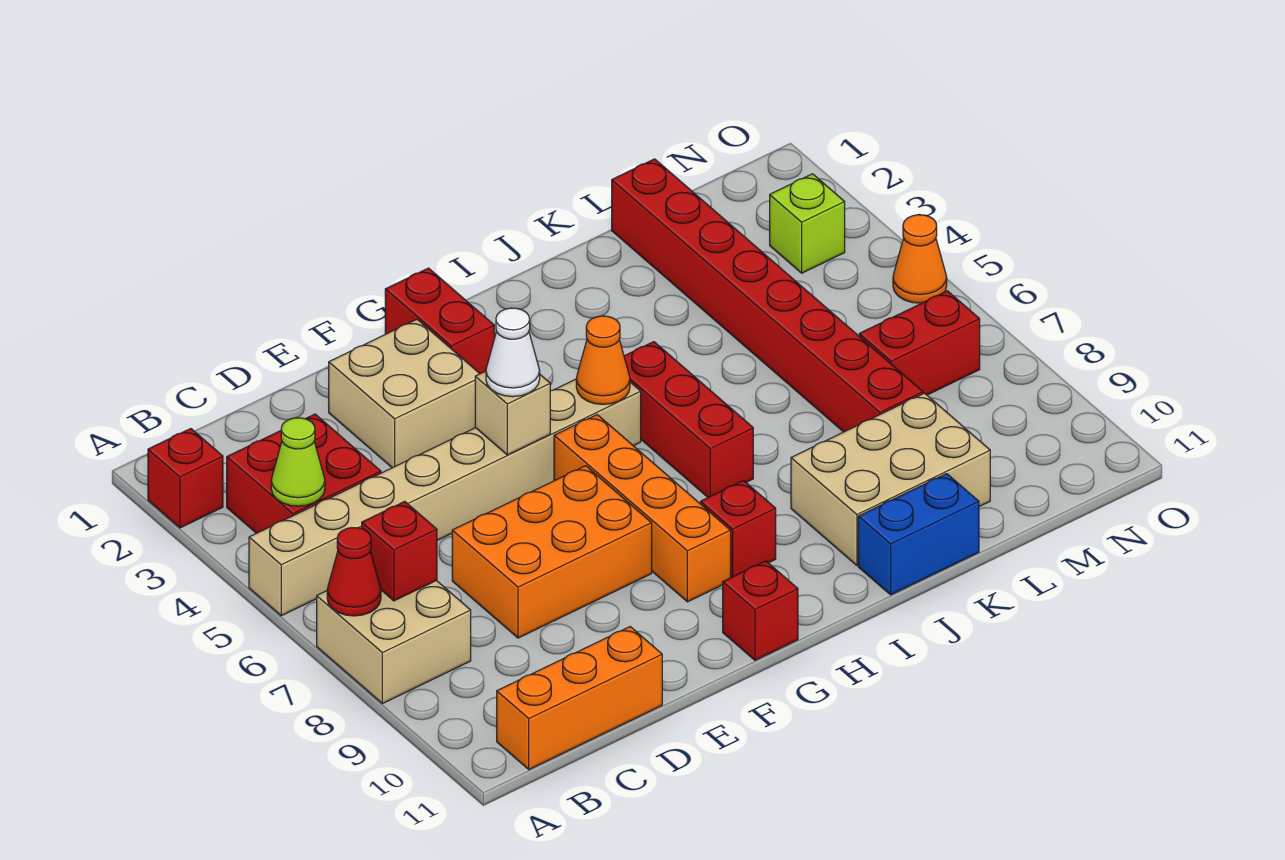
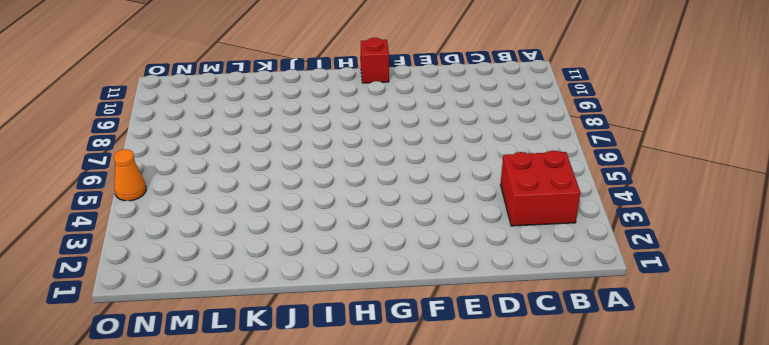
none -> red 1x1 brick [148,429,223,528]
none -> tan 1x8 brick [249,379,641,616]
none -> tan 2x2 brick [317,580,471,704]

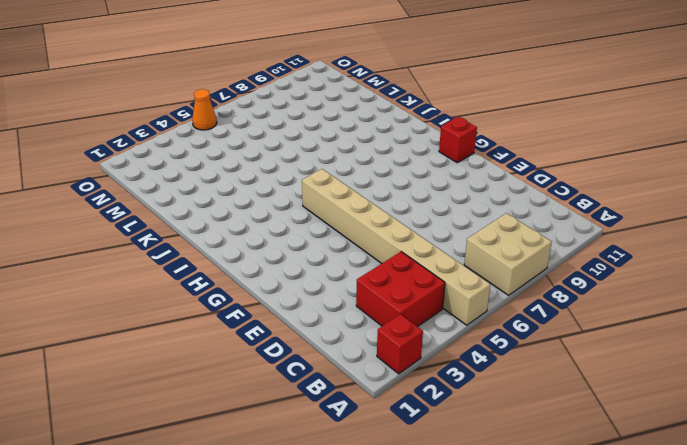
none -> orange 1x3 brick [497,627,662,769]
none -> orange 2x3 brick [452,466,652,638]
none -> tan 2x2 brick [329,319,480,468]

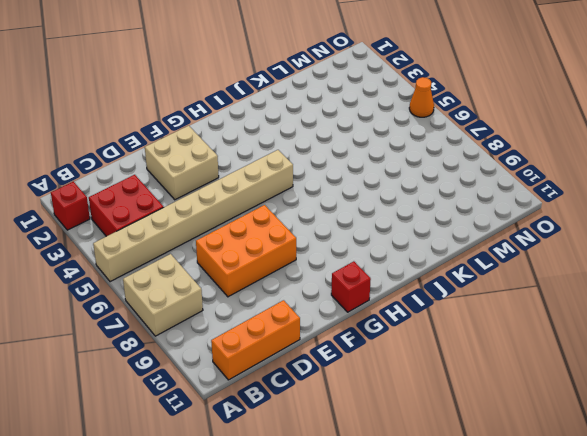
none -> red 1x2 brick [385,268,494,374]
none -> orange 1x4 brick [554,415,731,602]
none -> red 1x1 brick [701,481,776,577]

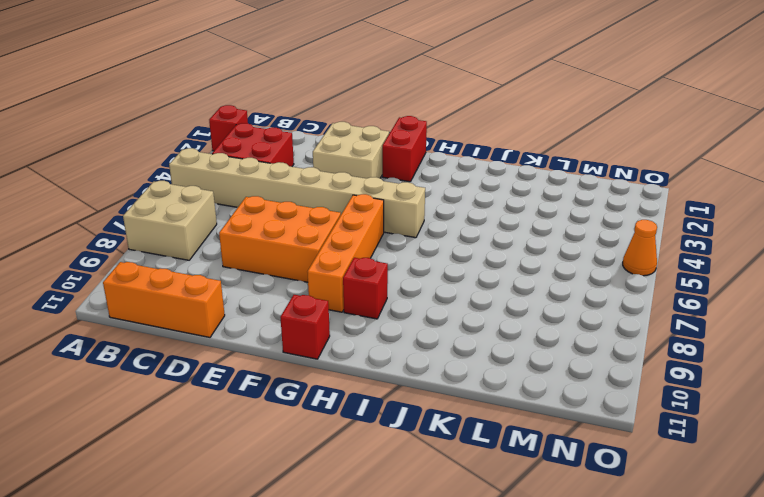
none -> red 1x3 brick [624,342,753,497]
none -> tan 2x3 brick [791,393,990,565]
none -> blue 1x2 brick [858,474,979,595]

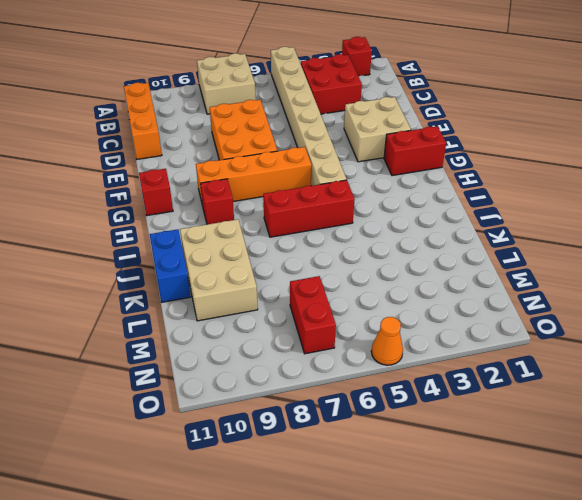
none -> red 1x8 brick [612,159,923,432]
none -> lime 1x1 brick [770,174,845,273]
none -> red 1x1 cone [327,528,381,616]

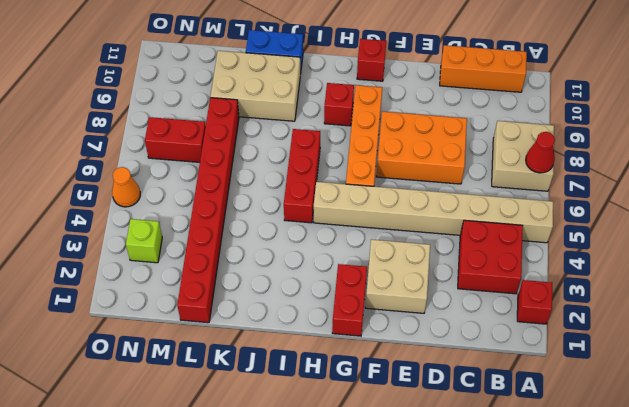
none -> lime 1x1 cone [271,418,325,506]
none -> red 1x1 brick [362,501,437,601]
none -> tan 1x1 brick [475,371,550,455]

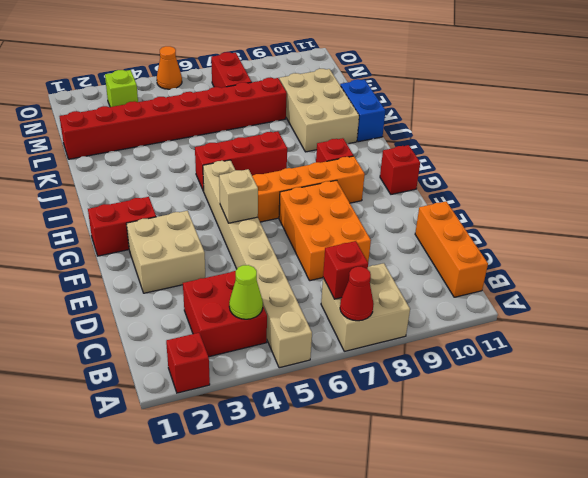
none -> orange 1x1 cone [576,316,630,404]
none -> white 1x1 cone [486,308,540,397]

